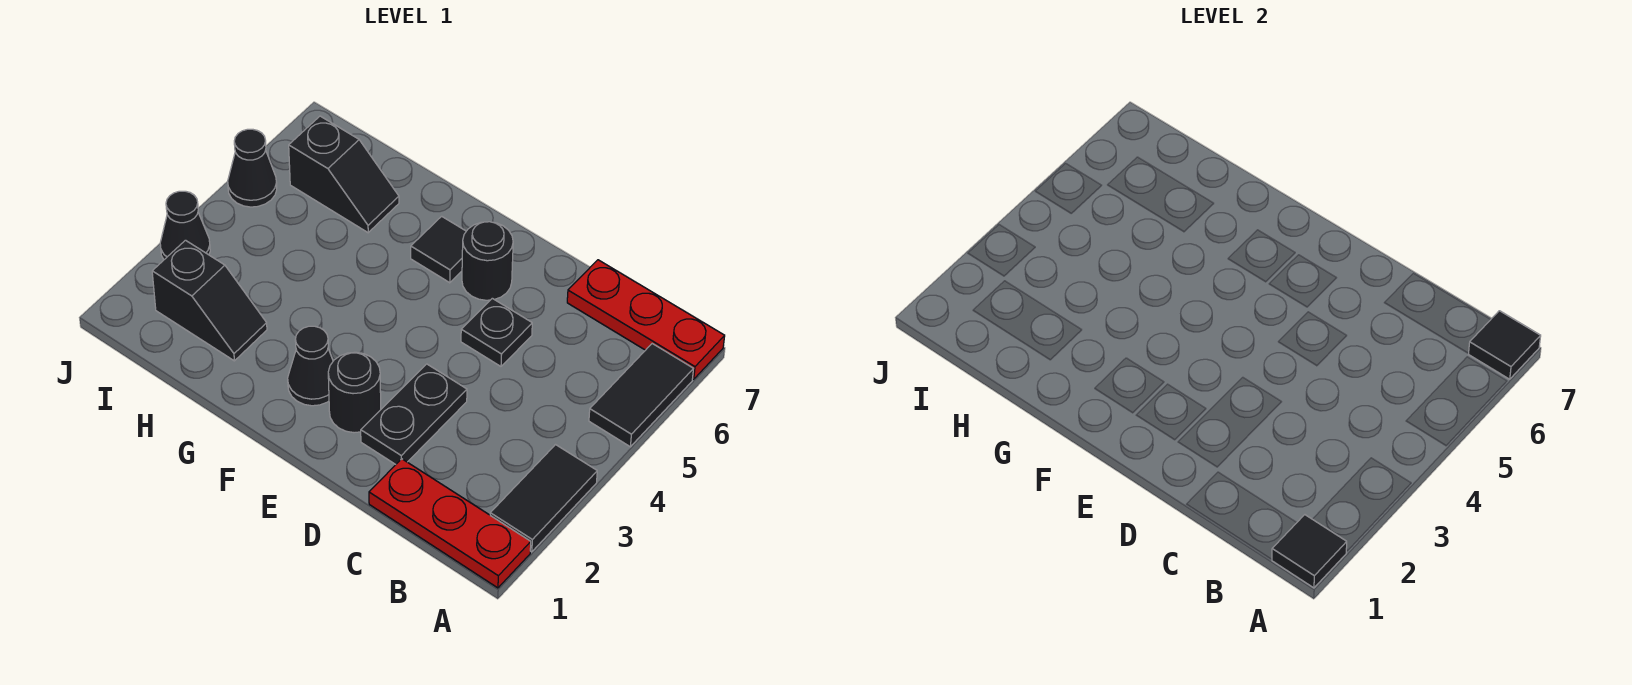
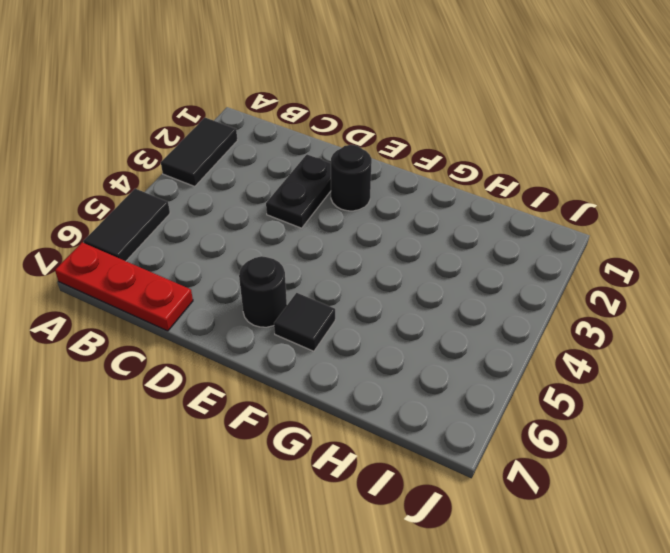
none -> red 1x3 plate [369,459,531,588]
none -> black 1x1 plate [461,298,532,366]
none -> black 1x1 cone [288,326,333,406]

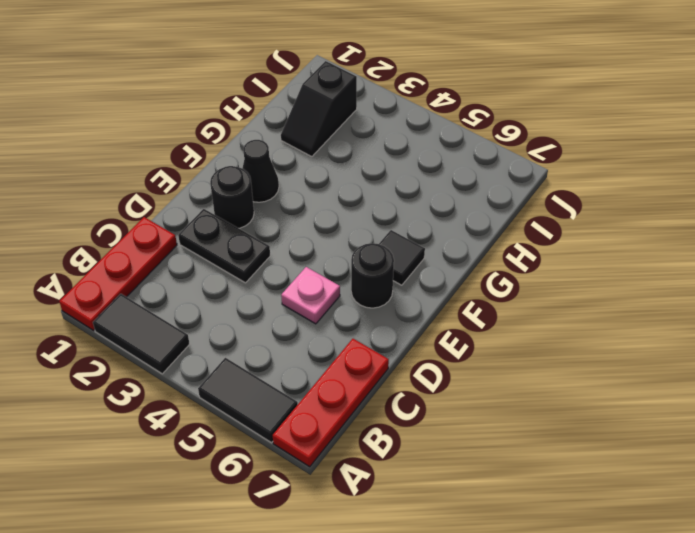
pink 1x1 plate [281,267,340,324] -> black 1x1 plate [461,298,532,366]
none -> black 1x2 slope [289,116,399,233]
none -> black 1x1 cone [160,191,210,259]
none -> black 1x1 cone [228,129,277,207]

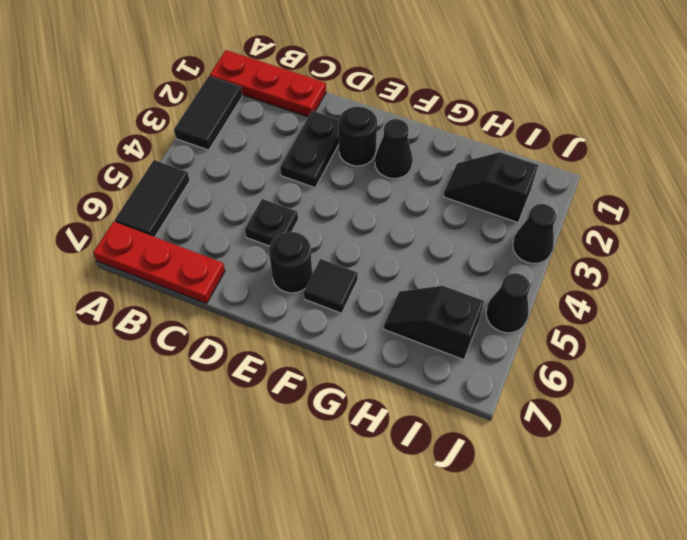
none -> black 1x1 tile [1272,515,1347,588]
none -> black 1x1 tile [1469,311,1541,379]

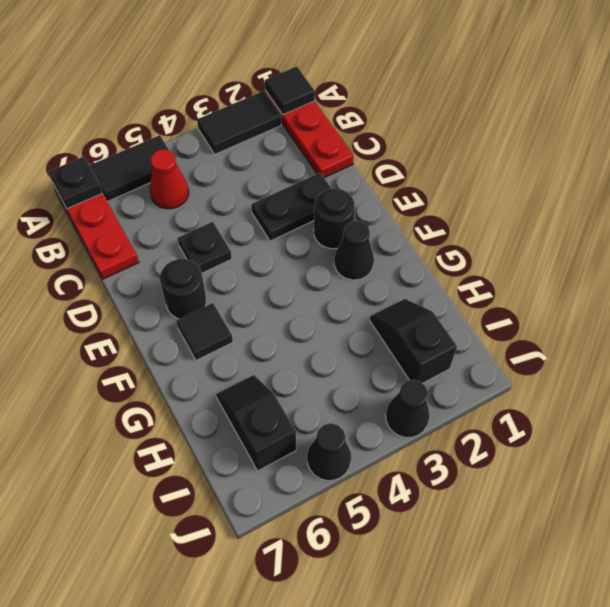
black 1x1 plate [48,157,102,209] -> black 1x1 tile [1469,311,1541,379]
red 1x1 cone [150,149,189,209] -> none

